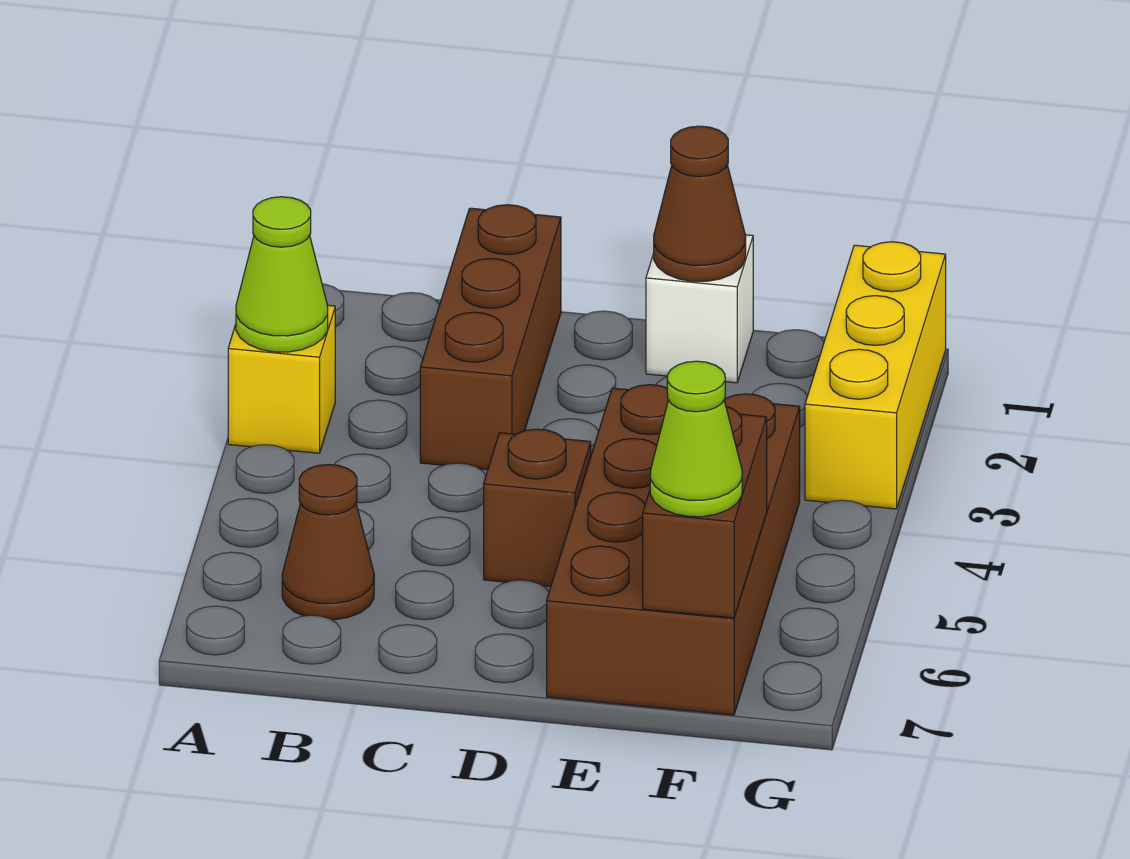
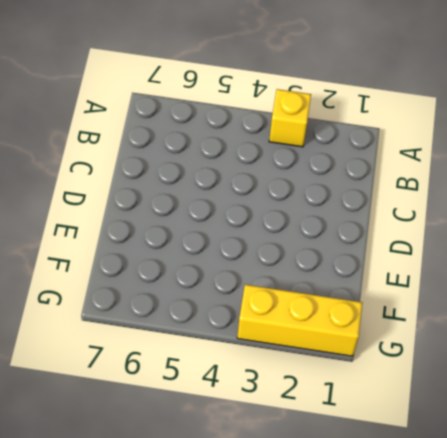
none -> brown 1x1 cone [282,464,374,620]
none -> brown 1x3 brick [420,205,561,470]

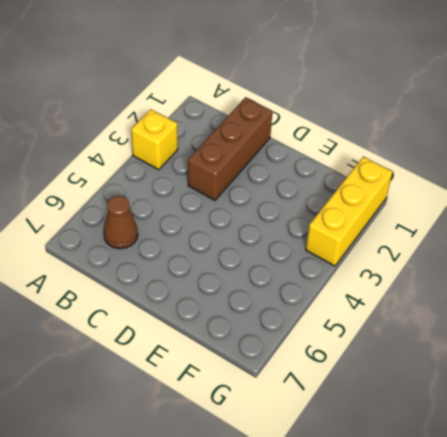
none -> brown 1x1 brick [484,429,591,586]
none -> white 1x1 brick [646,235,753,383]

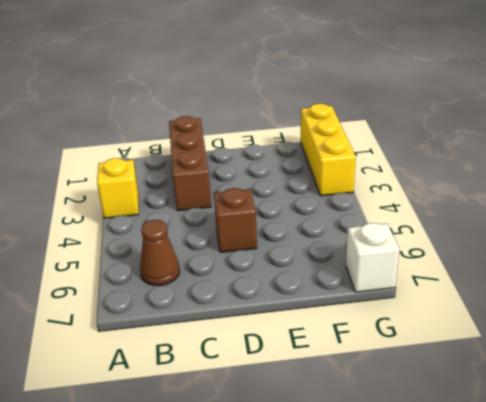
white 1x1 brick [346,223,399,292] -> white 1x1 brick moved to [646,235,753,383]
none -> brown 2x4 brick [547,385,800,715]
none -> lime 1x1 cone [236,197,328,352]

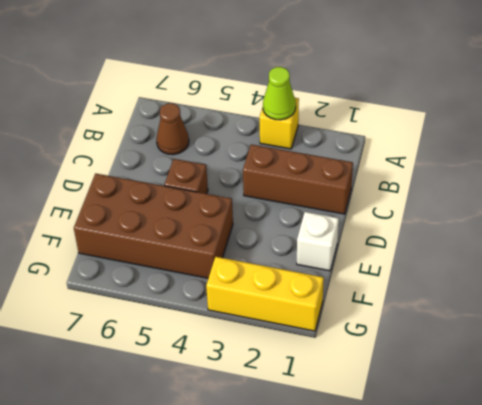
none -> brown 1x1 cone [654,126,746,281]
none -> brown 1x2 brick [643,407,767,618]

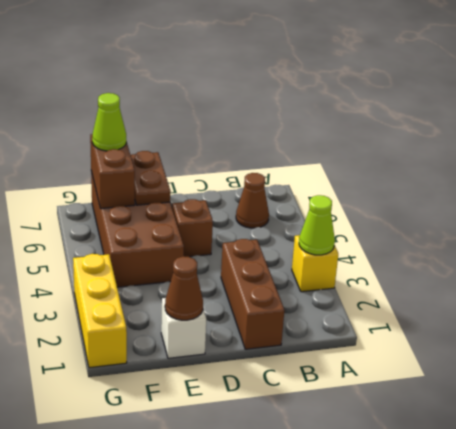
brown 1x2 plate [131,151,171,205] -> none

